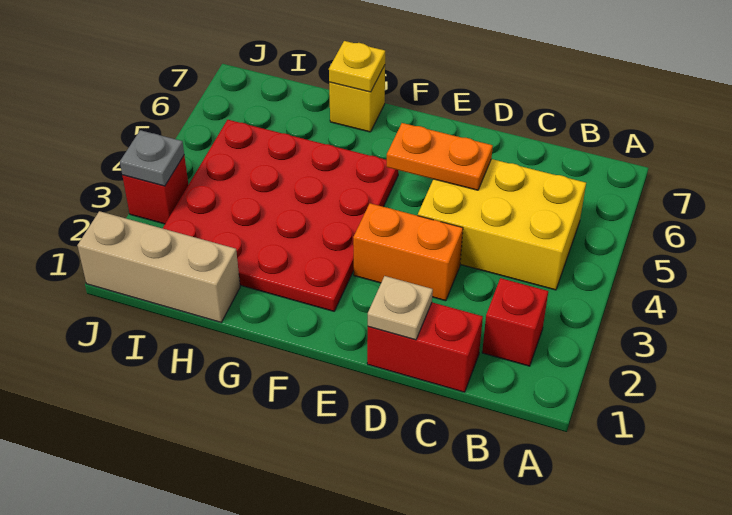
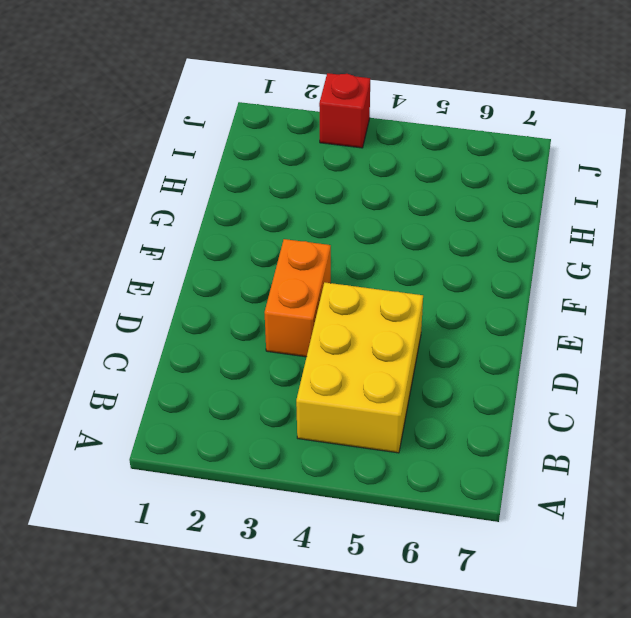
none -> red 1x1 brick [482,278,548,366]
none -> red 1x2 brick [367,302,483,392]
none -> red 4x4 plate [163,120,398,311]

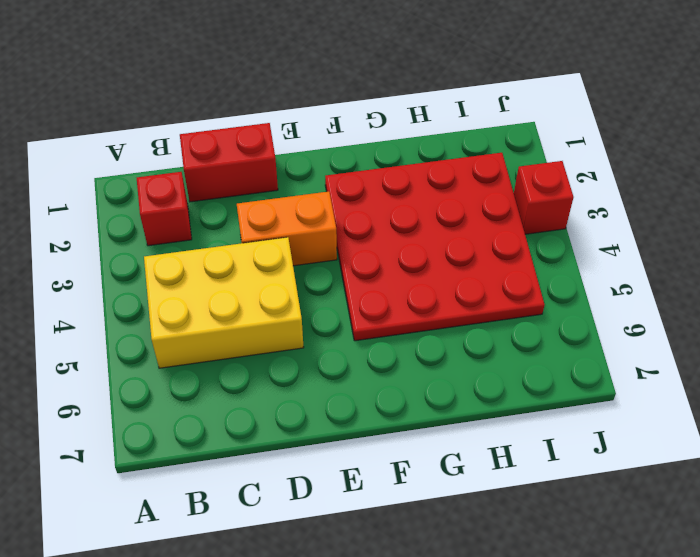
none -> yellow 1x1 brick [329,65,385,132]
none -> tan 1x3 brick [77,211,240,322]
none -> tan 1x1 plate [368,276,433,340]

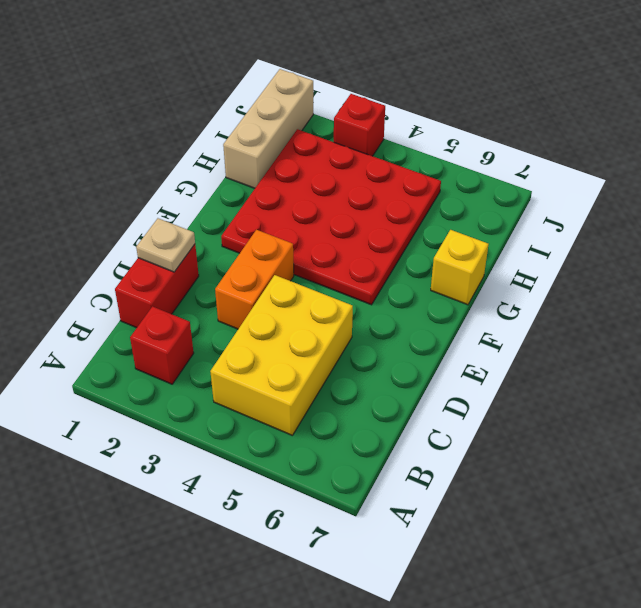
none -> orange 1x2 plate [387,123,493,190]
none -> yellow 1x1 plate [329,41,385,92]
none -> grey 1x1 plate [120,130,184,186]

